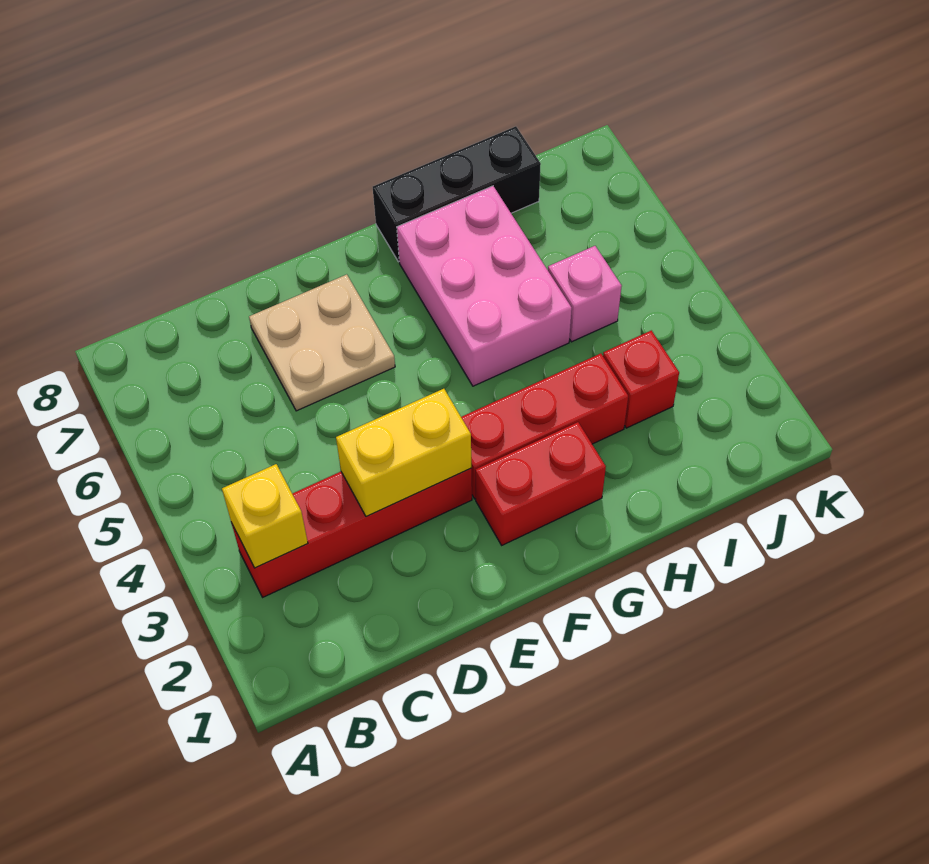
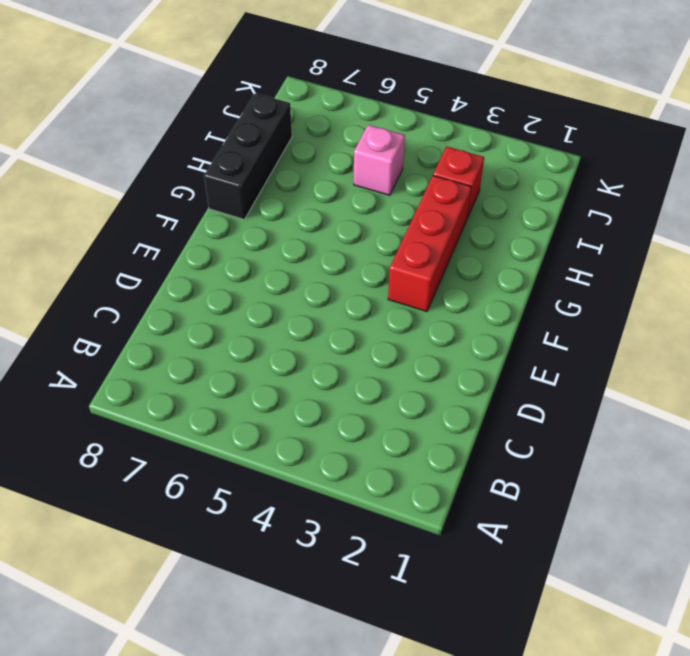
none -> red 1x4 brick [232,468,472,597]
none -> tan 2x2 plate [249,274,395,411]

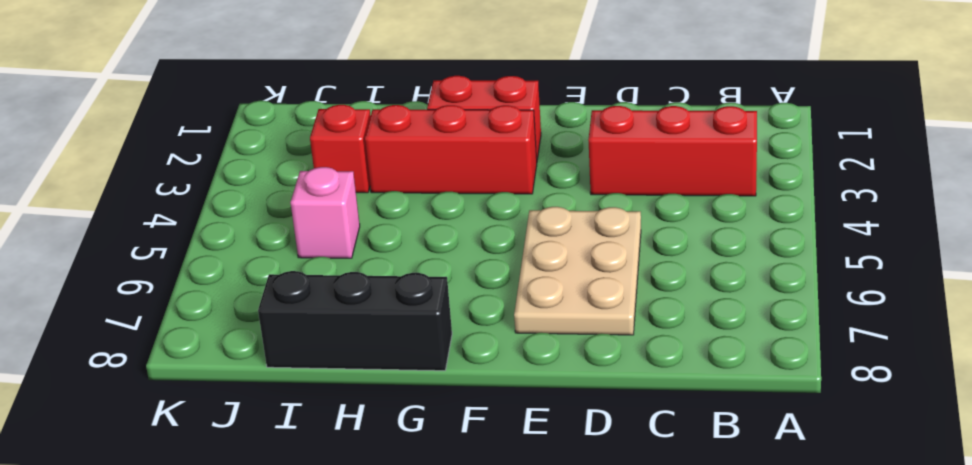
red 1x3 brick [588,106,757,196] -> red 1x4 brick [232,468,472,597]
tan 2x3 plate [514,207,641,335] -> tan 2x2 plate [249,274,395,411]
none -> pink 2x3 brick [397,186,572,386]
none -> yellow 1x1 brick [222,464,308,568]

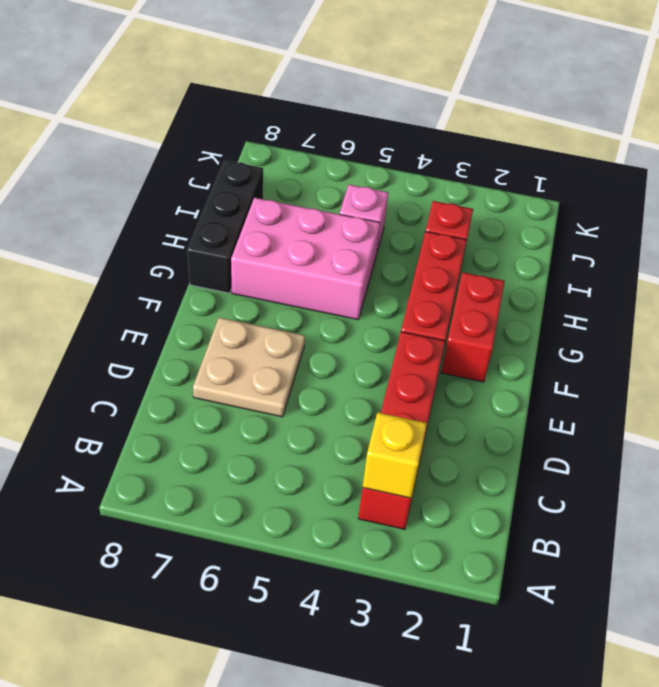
none -> yellow 1x2 brick [336,389,472,517]

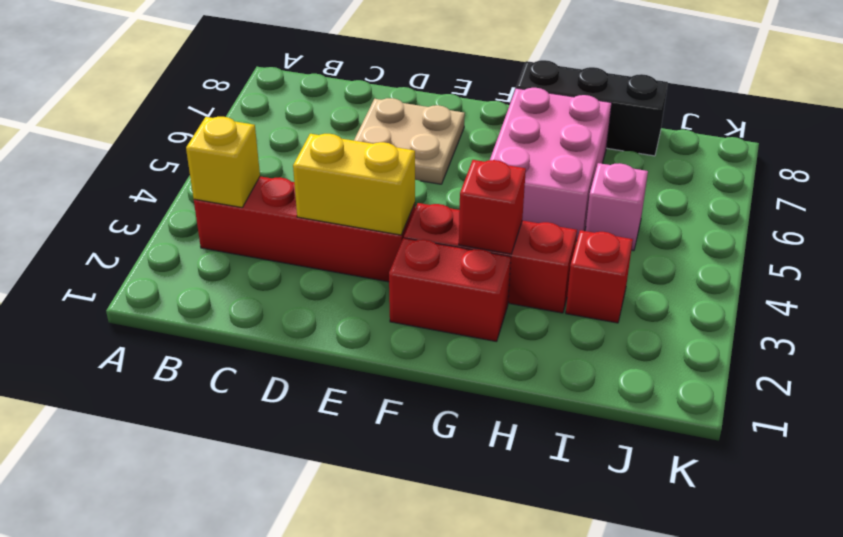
red 1x1 brick [459,160,526,254] -> none

